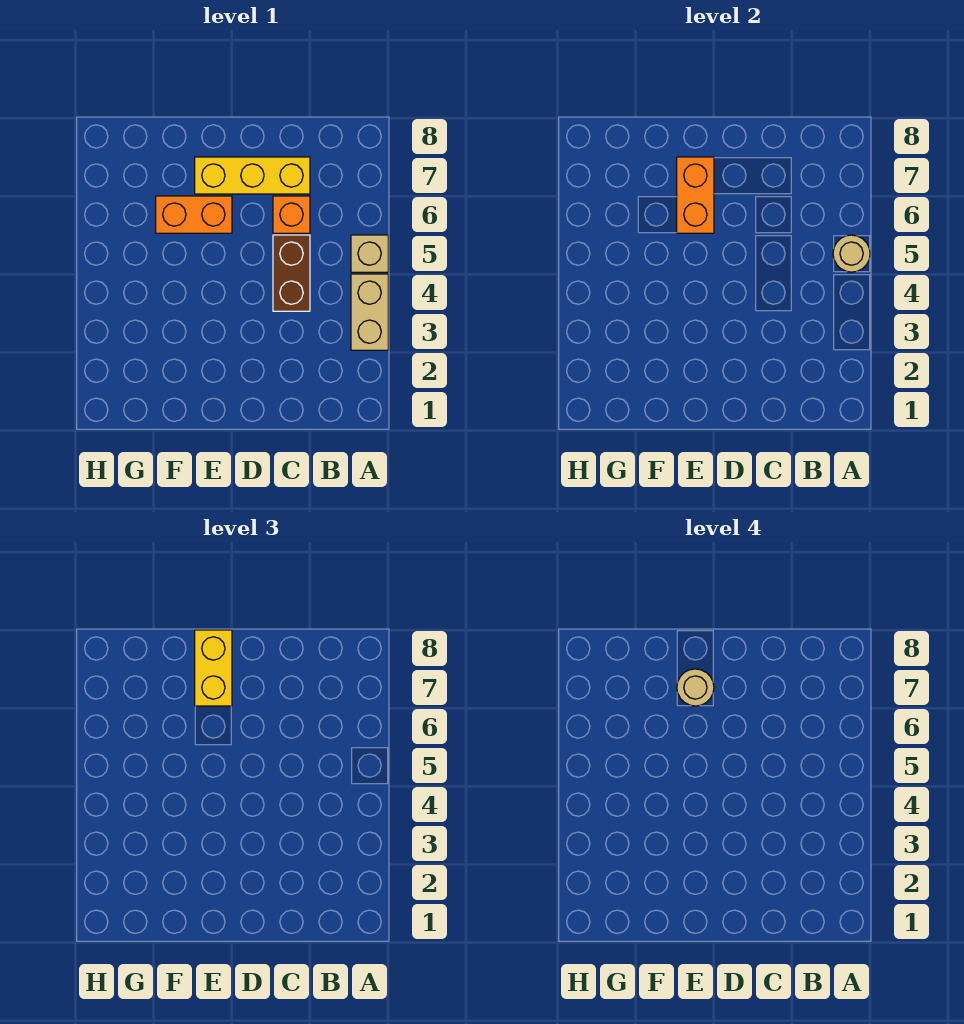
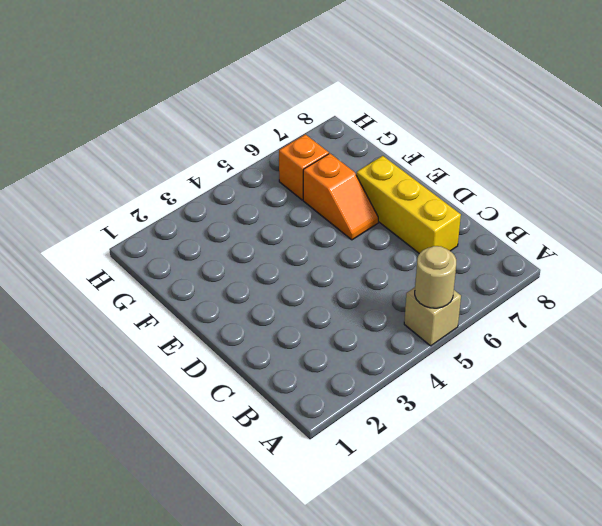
orange 1x2 slope [303,154,378,240] -> orange 1x2 brick [156,196,232,233]
orange 1x1 brick [279,134,329,200] -> orange 1x1 brick moved to [273,196,310,233]
none -> tan 1x2 brick [351,274,388,350]
none -> brown 1x2 brick [273,235,310,311]

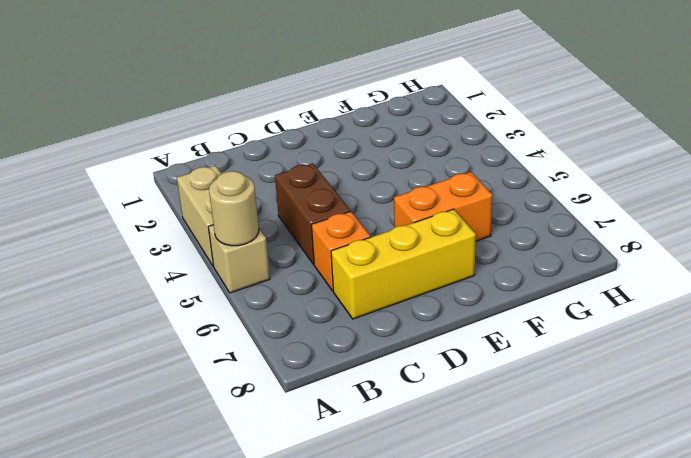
none -> orange 1x2 brick [677,157,714,233]
none -> yellow 1x2 brick [195,630,232,706]

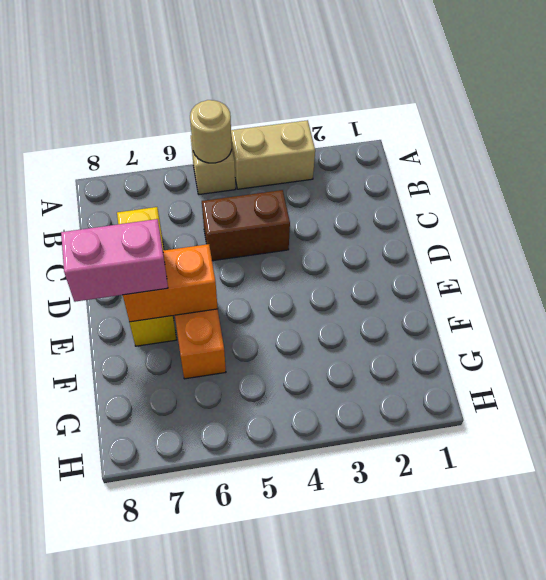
pink 1x2 brick [61,219,168,302] -> yellow 1x2 brick [195,630,232,706]
none -> orange 1x1 brick [273,196,310,233]
none -> tan 1x1 round brick [677,669,714,706]

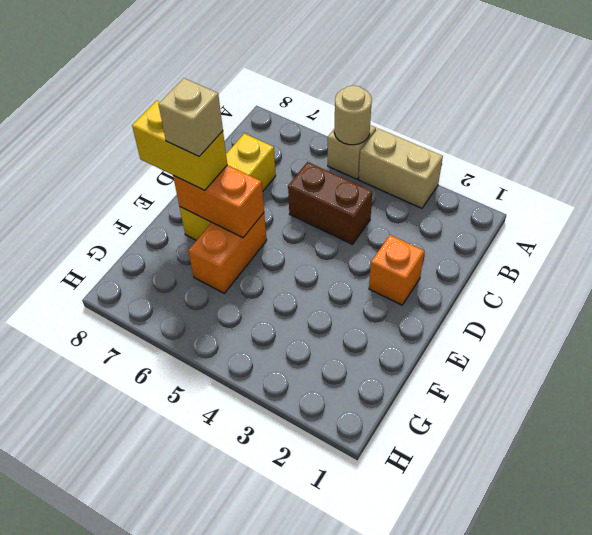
orange 1x1 brick [369,235,424,305] -> orange 1x1 brick moved to [273,196,310,233]
tan 1x1 brick [158,78,223,156] -> tan 1x1 round brick [677,669,714,706]

